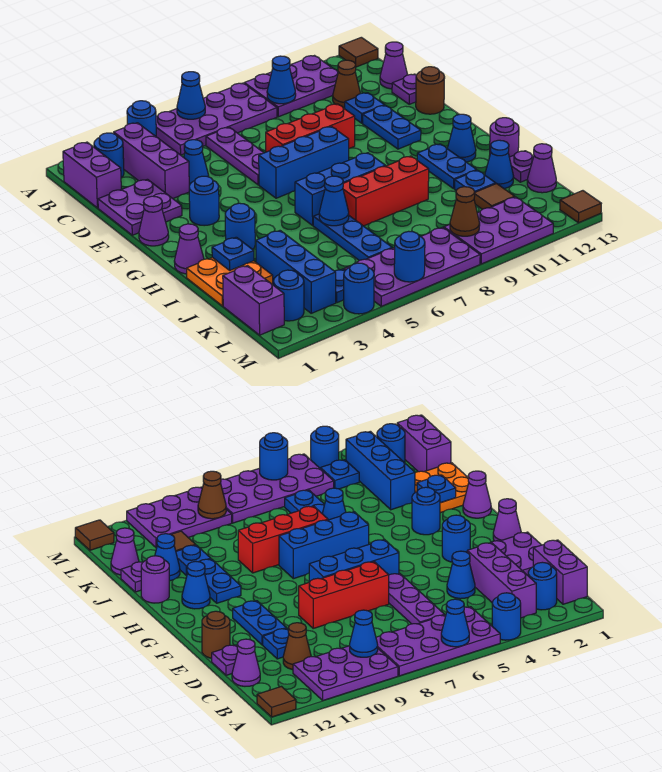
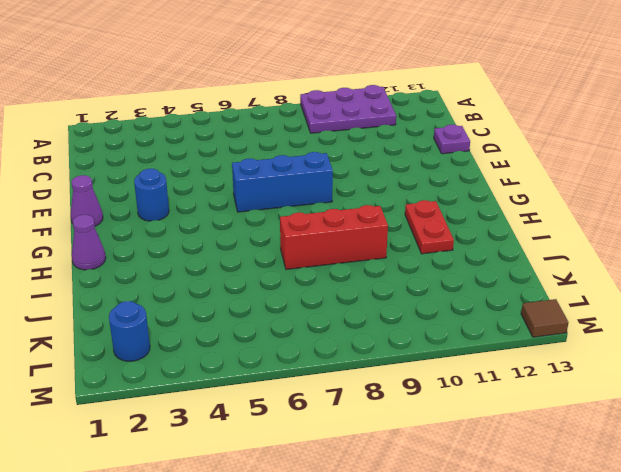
red 1x2 plate [405,200,454,254] -> blue 1x2 plate [417,144,477,189]
none -> blue 1x1 round brick [127,101,156,136]
none -> purple 2x4 plate [156,83,277,155]
none -> brown 1x1 tile [339,37,378,67]
none -> purple 1x2 brick [63,142,121,208]

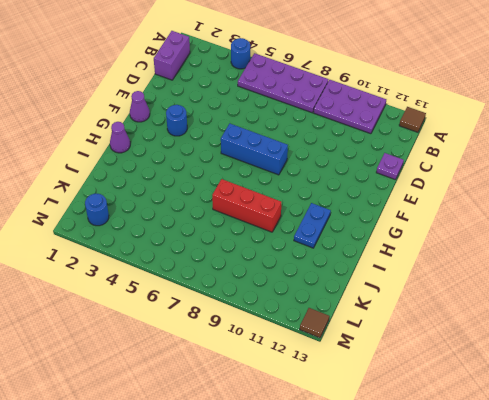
none -> blue 1x1 round brick [94,133,124,178]
none -> purple 1x3 brick [114,123,189,198]
none -> purple 1x3 plate [206,127,264,185]
none -> brown 1x1 cone [333,60,361,108]

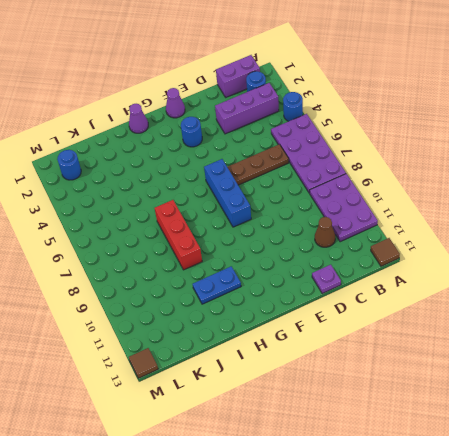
brown 1x3 plate [228,144,289,185] -> purple 1x3 plate [206,127,264,185]
none -> purple 1x1 cone [380,42,408,89]
none -> purple 2x2 plate [98,179,182,235]
none -> blue 1x1 cone [184,140,209,185]
none -> blue 1x1 plate [345,93,385,123]

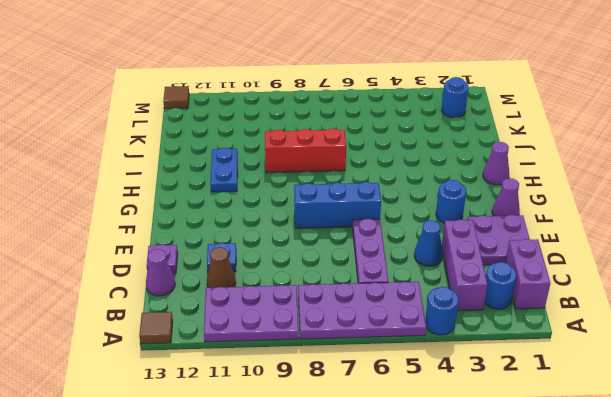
none -> red 1x3 brick [266,104,355,152]
none -> blue 1x2 plate [363,105,421,149]
none -> brown 1x1 round brick [416,67,445,114]
none -> blue 1x1 round brick [225,203,255,249]

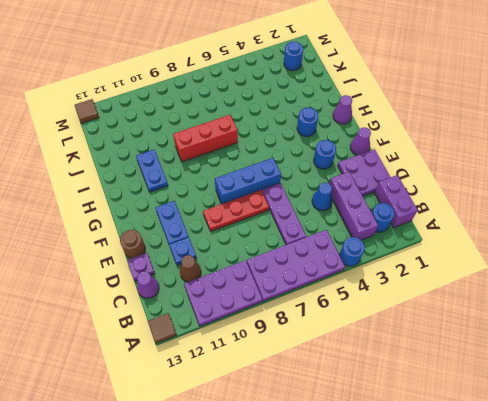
red 1x3 plate [203,190,269,231] -> red 1x3 brick [266,104,355,152]
none -> blue 1x3 brick [295,153,386,225]
none -> blue 1x1 cone [447,114,476,162]
none -> orange 2x2 plate [187,257,273,306]
none -> blue 1x3 plate [313,214,392,260]

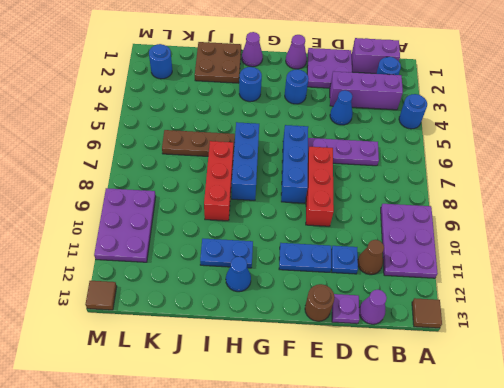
brown 2x2 plate [195,42,241,83] -> orange 2x2 plate [187,257,273,306]
brown 1x3 plate [162,130,235,156] -> blue 1x3 plate [313,214,392,260]
none -> purple 2x4 plate [156,83,277,155]
none -> purple 1x1 round brick [489,118,519,157]
none -> blue 1x3 brick [256,231,336,313]
none -> blue 1x1 plate [455,170,496,192]

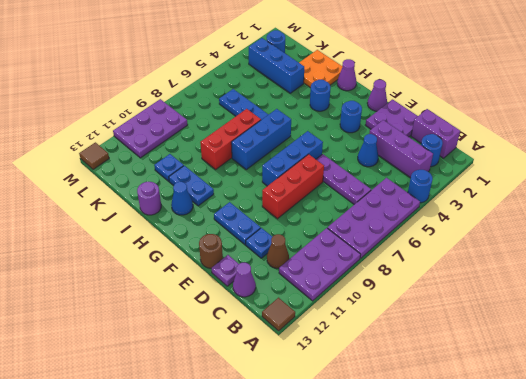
none -> blue 1x1 cone [485,140,514,189]
none -> purple 1x1 plate [509,151,534,182]
none -> purple 1x2 brick [223,266,284,335]
none -> brown 1x1 tile [474,184,515,209]

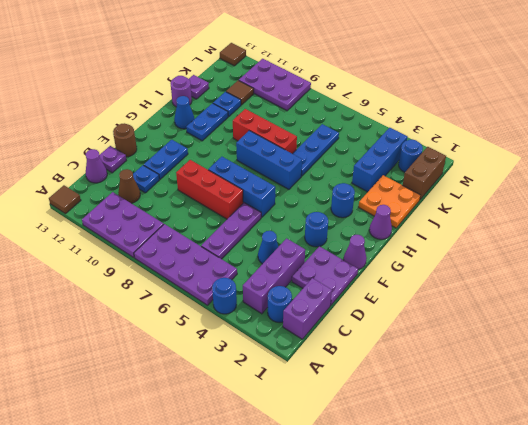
brown 1x2 brick [403,147,446,200] -> purple 1x2 brick [223,266,284,335]
none -> blue 1x1 cone [485,140,514,189]
none -> purple 1x1 cone [527,144,556,193]
none -> blue 1x1 plate [335,269,345,303]
none -> purple 2x4 plate [344,227,480,306]

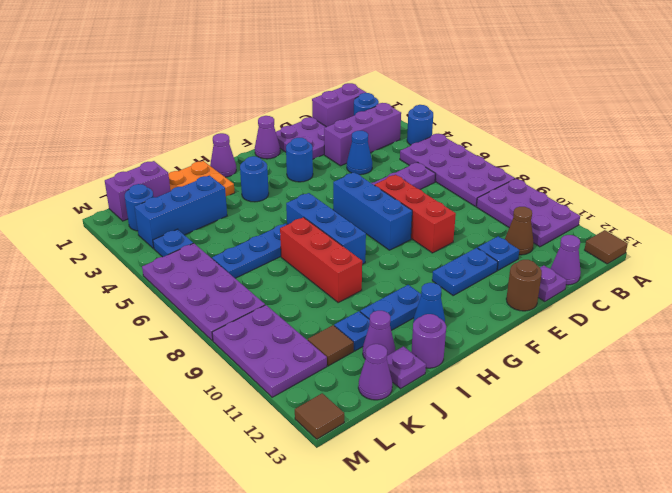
purple 1x1 cone [363,311,395,359] -> blue 1x1 cone [485,140,514,189]
none -> blue 1x1 round brick [344,263,374,314]
none -> blue 1x1 cone [177,72,205,119]
none -> blue 1x1 cone [267,56,296,104]
none -> blue 1x1 plate [212,237,254,270]

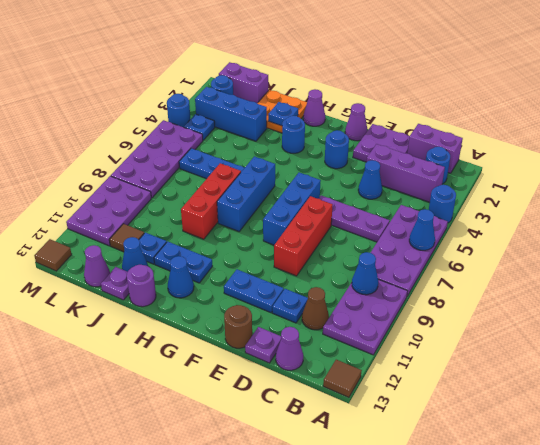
none -> blue 1x1 cone [319,176,349,226]
none -> brown 1x1 cone [450,187,480,236]
none -> blue 1x1 round brick [394,231,425,282]

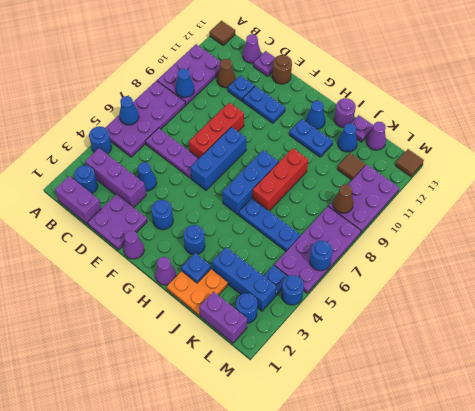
none -> blue 1x1 plate [455,170,496,192]
none -> blue 1x1 cone [319,176,349,226]

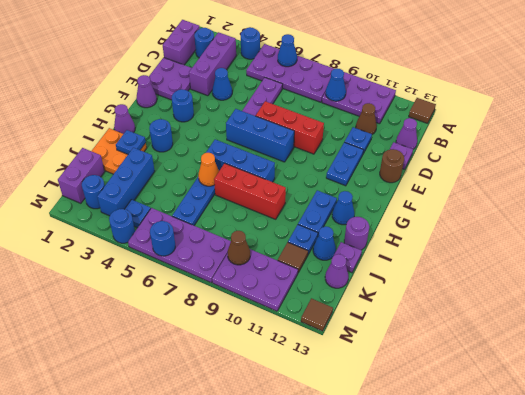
orange 1x1 cone [198,153,219,186] -> blue 1x1 cone [319,176,349,226]

